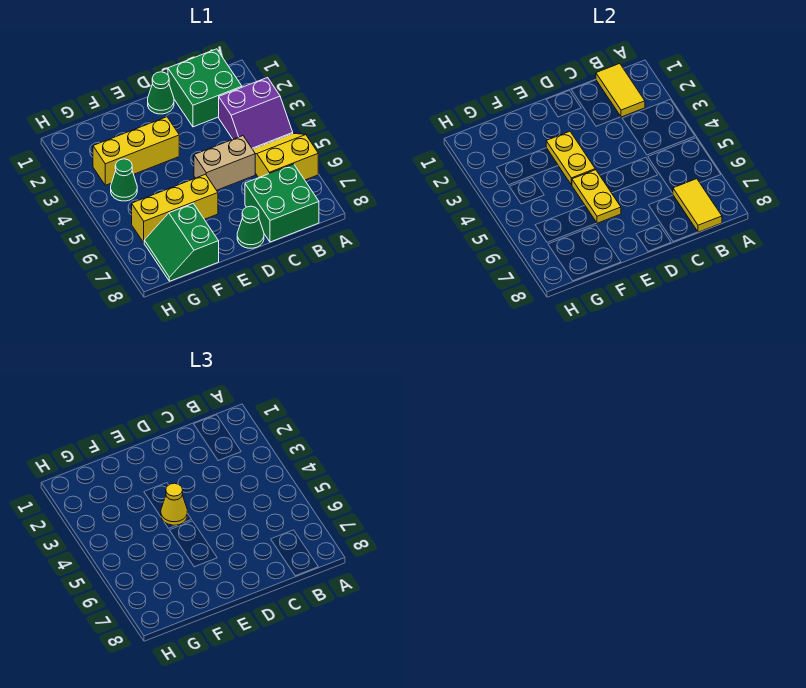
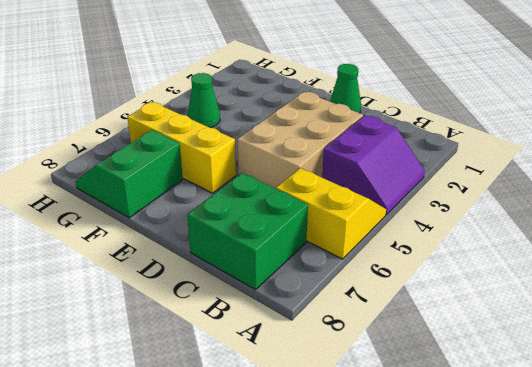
purple 2x2 slope [322,115,425,215] -> purple 2x2 slope turned to [219,78,293,149]
tan 2x3 brick [237,92,363,189] -> tan 1x2 brick [194,136,255,190]
none -> green 2x2 brick [168,49,242,127]
none -> green 1x1 cone [237,206,264,248]
none -> yellow 1x3 brick [93,117,179,185]

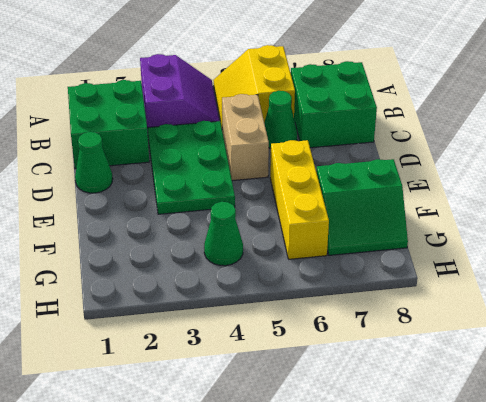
green 2x3 plate [147,121,235,214] -> yellow 1x3 brick [93,117,179,185]
green 1x1 cone [264,91,297,149] -> green 1x1 cone moved to [237,206,264,248]
none -> yellow 1x2 tile [596,64,645,117]
none -> yellow 1x2 tile [673,179,722,232]
none -> yellow 1x2 plate [546,131,595,185]

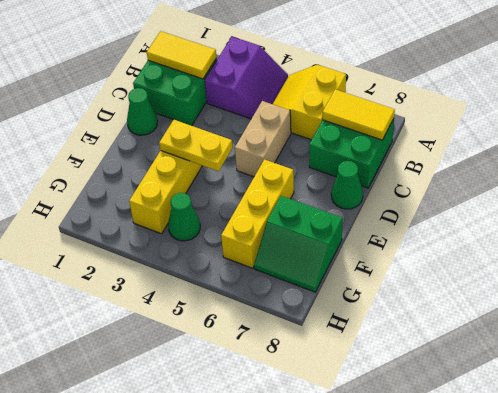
none -> yellow 1x2 plate [572,170,621,223]
none -> yellow 1x1 cone [161,483,187,525]

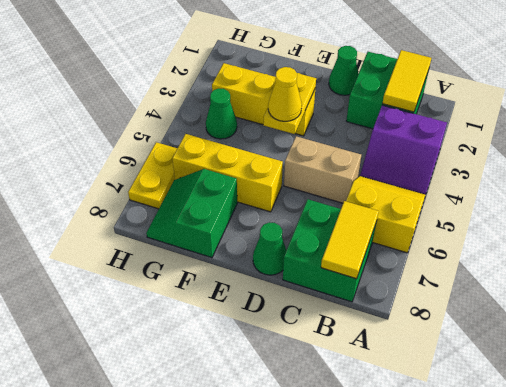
yellow 1x2 plate [128,142,177,209] -> yellow 1x2 plate moved to [572,170,621,223]

